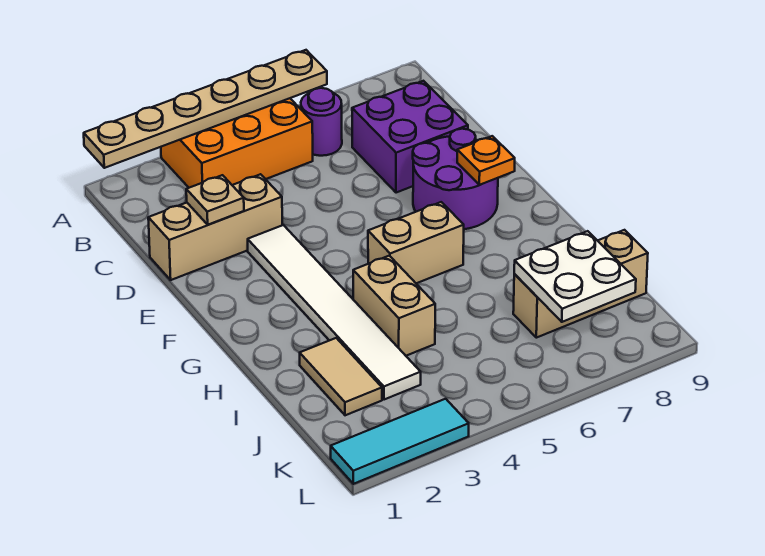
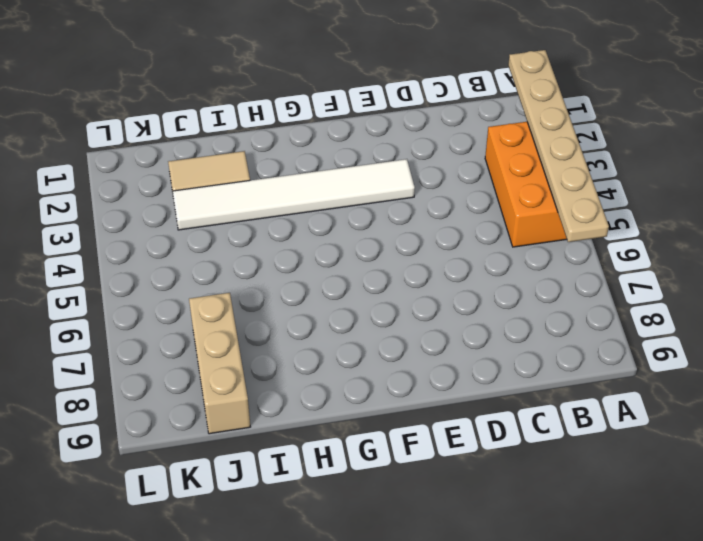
none -> purple 1x1 round brick [301,88,342,156]
none -> purple 2x2 brick [352,81,468,193]
none -> tan 1x3 brick [148,174,282,280]

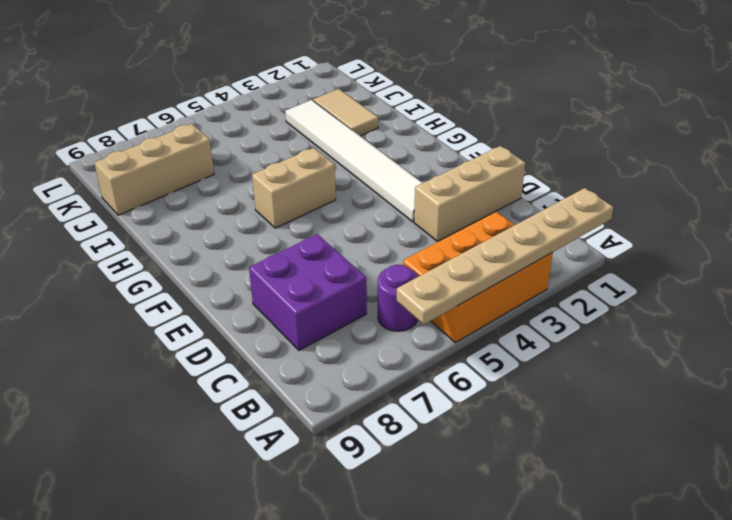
none -> purple 2x2 round brick [413,129,498,229]
none -> tan 1x2 brick [353,256,435,356]
none -> cyan 1x3 tile [331,399,469,484]

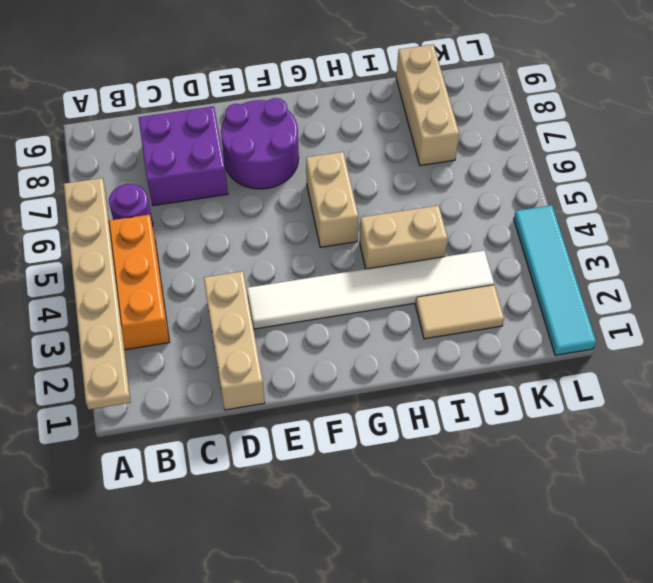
cyan 1x4 tile [514,205,596,355] -> cyan 1x3 tile [331,399,469,484]
none -> tan 1x1 plate [186,175,244,225]
none -> orange 1x1 plate [457,136,515,185]
none -> white 2x2 plate [514,231,636,322]

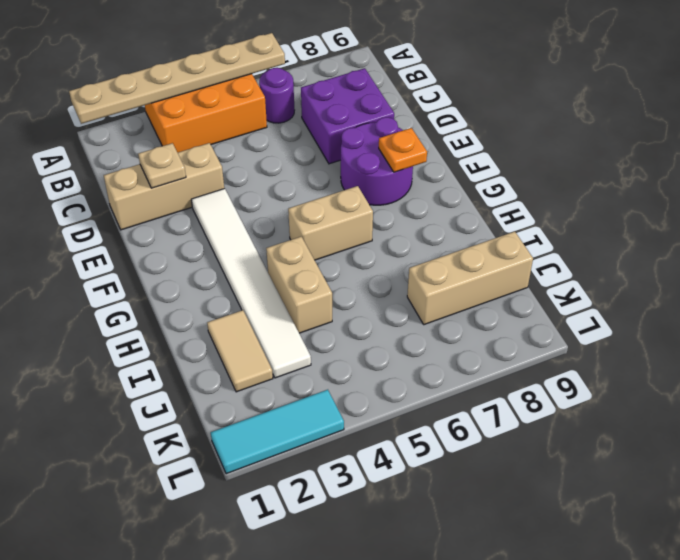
none -> white 2x2 plate [514,231,636,322]

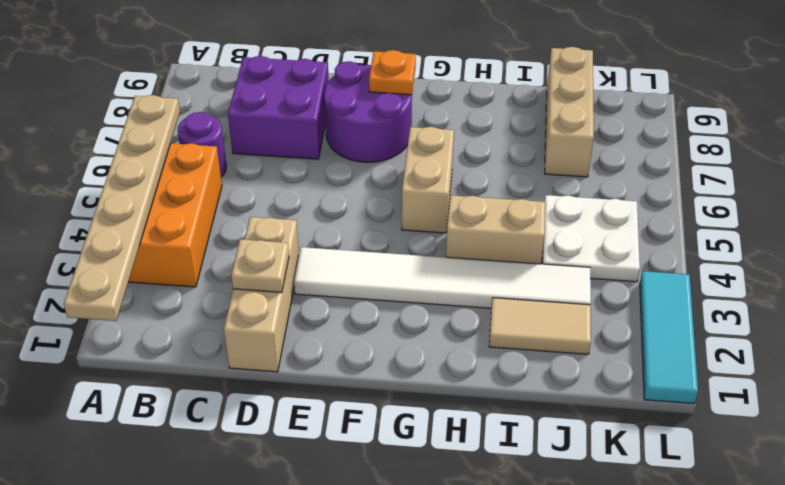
white 2x2 plate [542,195,640,282] -> white 2x2 plate moved to [514,231,636,322]

